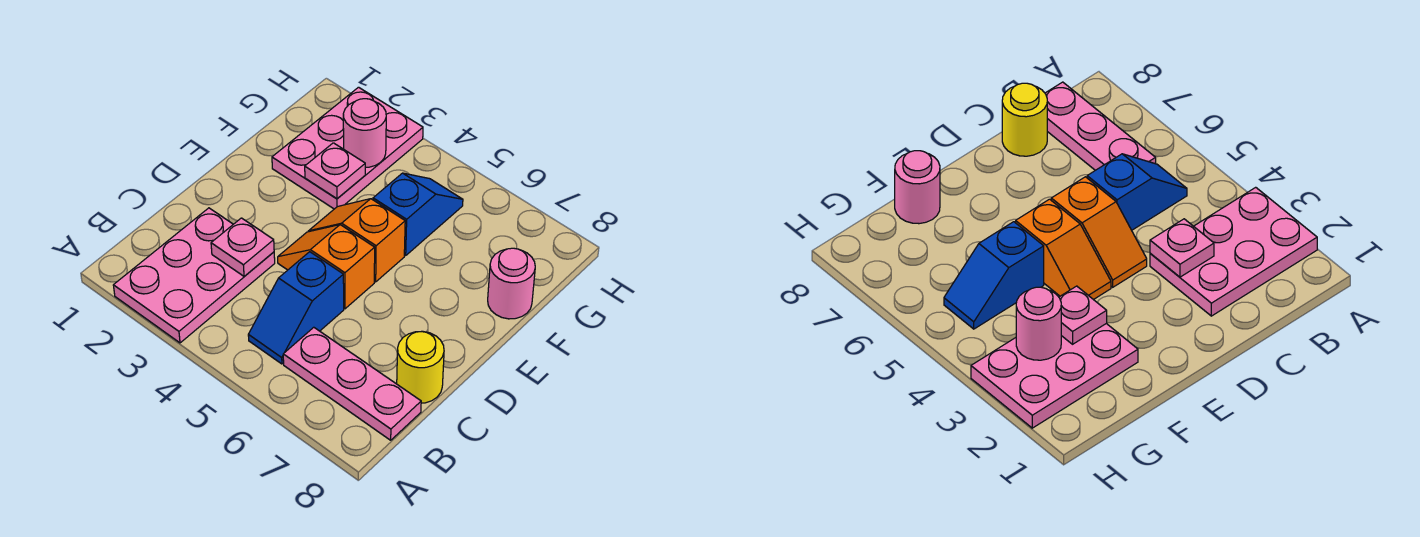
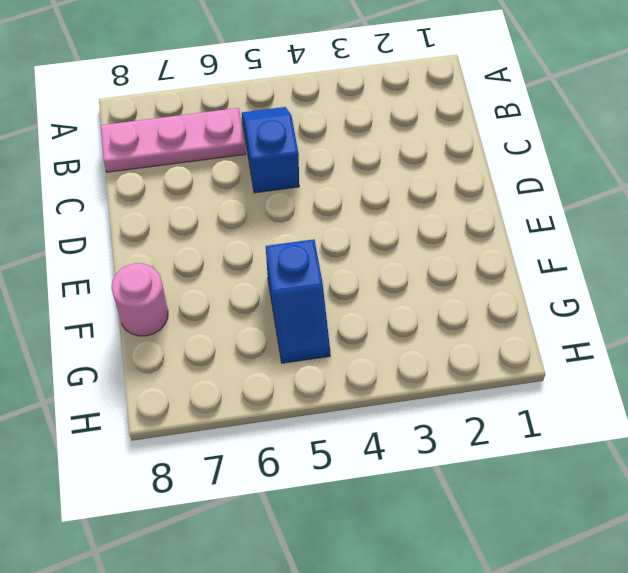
none -> pink 2x3 plate [113,208,275,343]
none -> yellow 1x1 round brick [397,331,444,403]
none -> orange 1x2 slope [278,225,375,309]

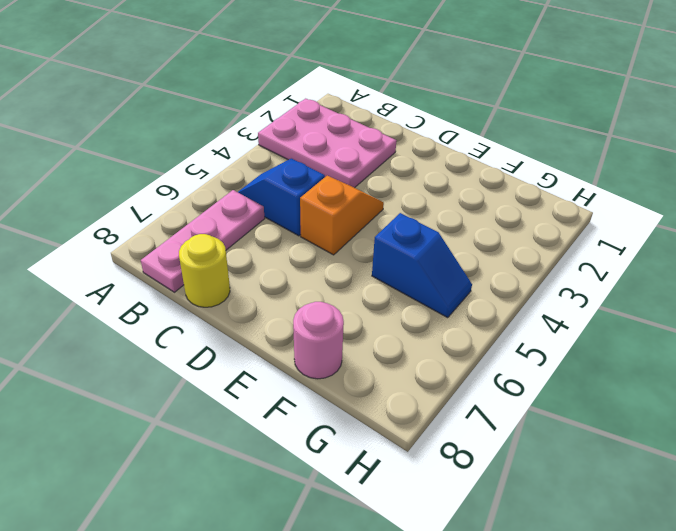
none -> orange 1x2 slope [308,199,405,282]
none -> pink 2x3 plate [272,87,423,209]
none -> pink 1x1 plate [211,218,274,276]

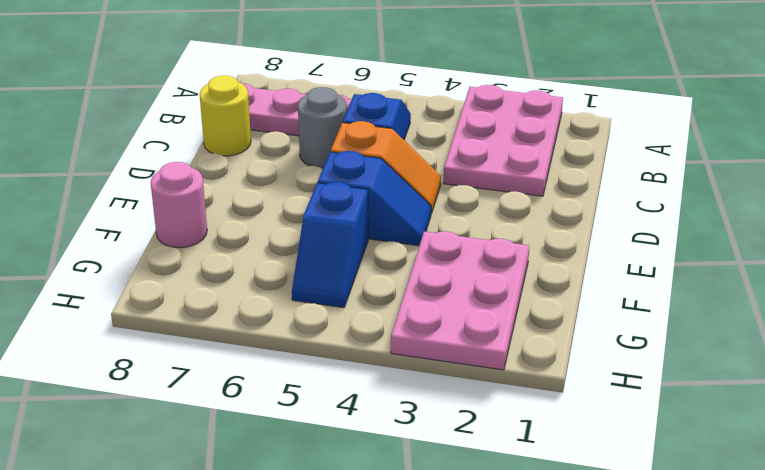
grey 1x1 round brick [298,87,347,168] -> none
blue 1x2 slope [318,151,431,246] -> orange 1x2 slope [308,199,405,282]
none -> pink 1x1 plate [211,218,274,276]
none -> pink 1x1 plate [305,143,365,199]
none -> pink 1x1 round brick [343,99,386,167]

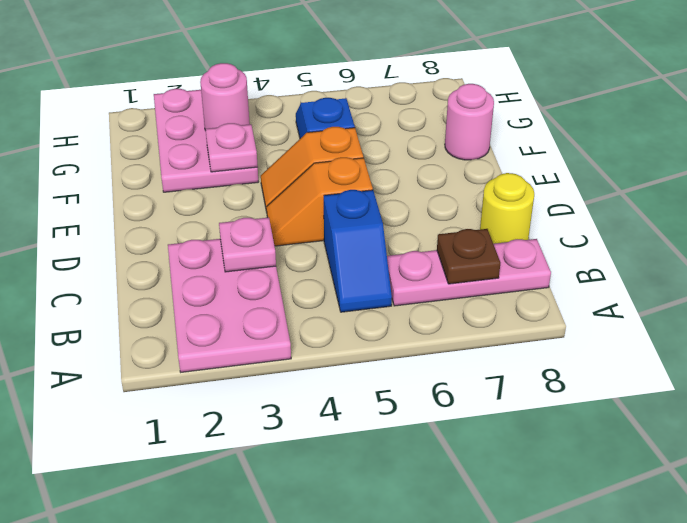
brown 1x1 plate [437,229,500,284] -> none

